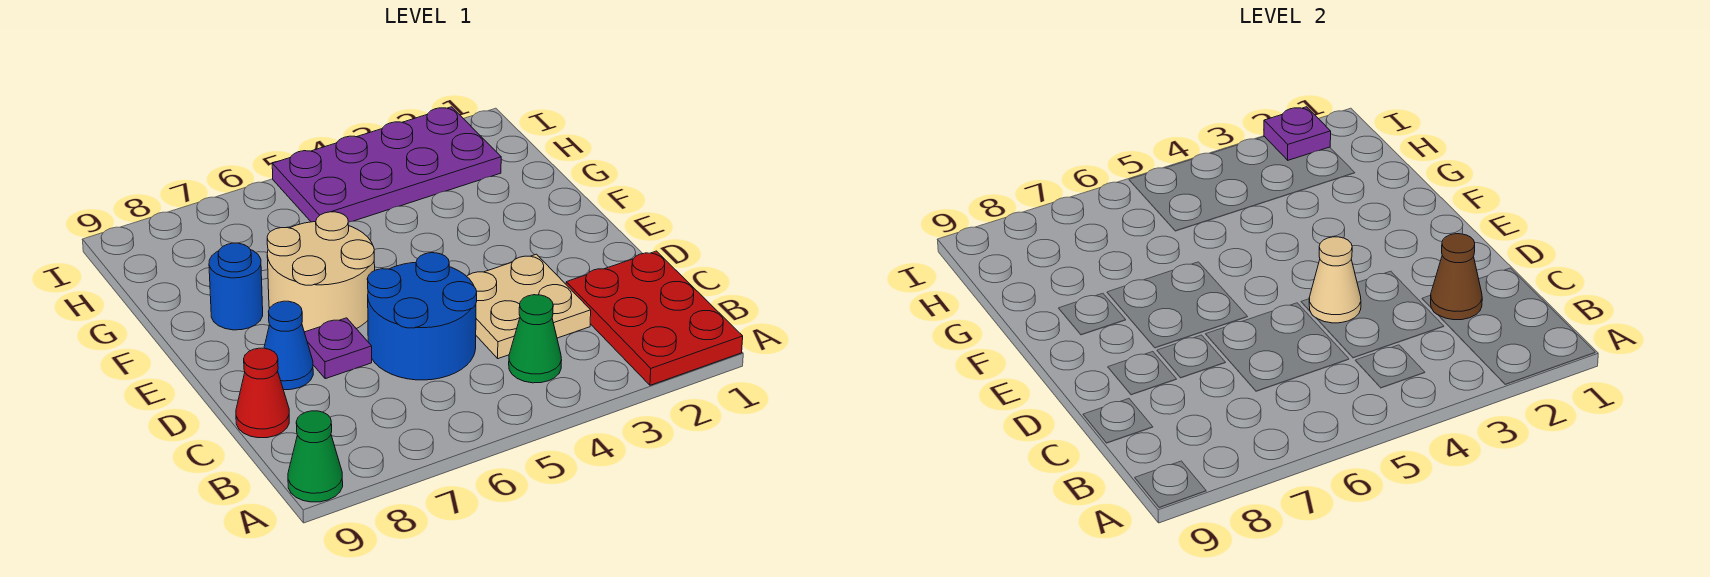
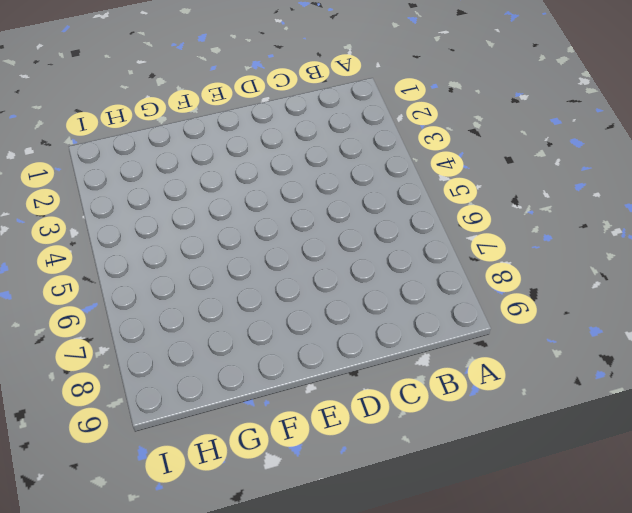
none -> red 2x3 plate [566,251,743,385]
none -> green 1x1 cone [288,411,343,502]
none -> green 1x1 cone [509,295,562,383]

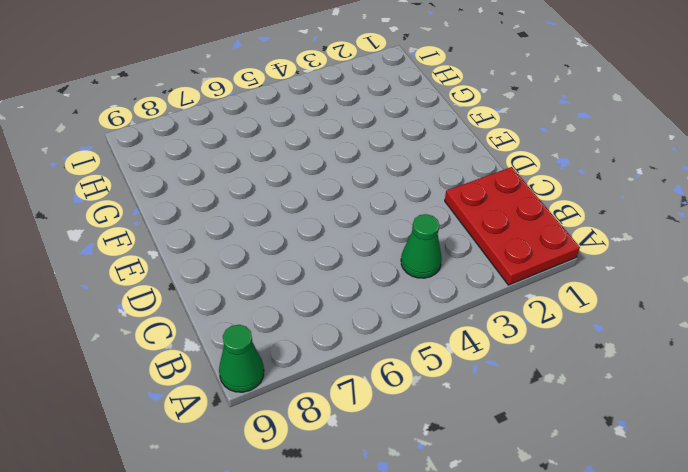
none -> tan 2x2 plate [467,254,591,359]
none -> blue 2x2 round brick [367,253,477,380]
none -> red 1x1 cone [236,348,289,438]

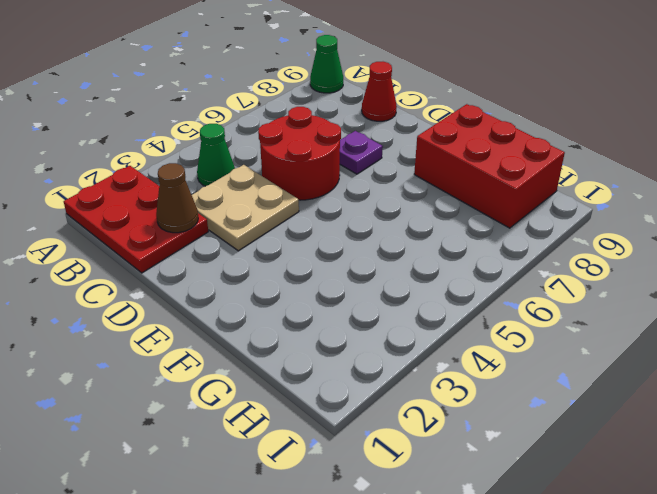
red 2x2 round brick [258,107,341,200] -> blue 2x2 round brick [367,253,477,380]
red 2x3 brick [414,104,565,228] -> blue 1x1 round brick [209,243,263,330]
none -> blue 1x1 cone [264,301,313,390]
none -> tan 2x2 round brick [267,212,375,332]
none -> purple 2x4 plate [272,107,501,222]

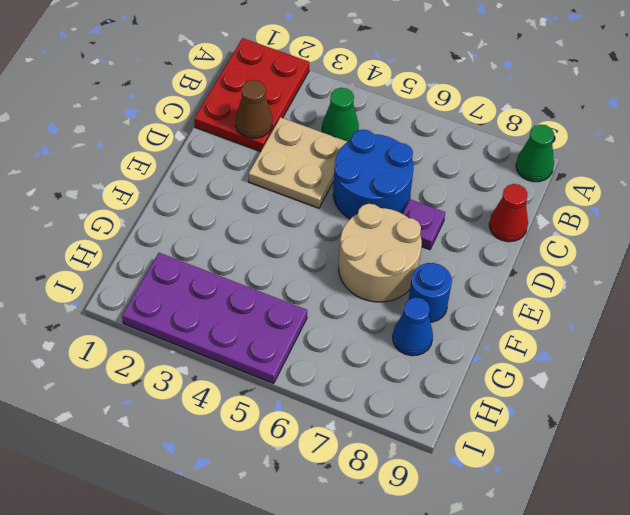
blue 1x1 cone [393,298,433,356] -> blue 1x1 cone moved to [264,301,313,390]
none -> tan 1x1 cone [1309,237,1361,323]
none -> purple 1x1 plate [1264,107,1331,160]

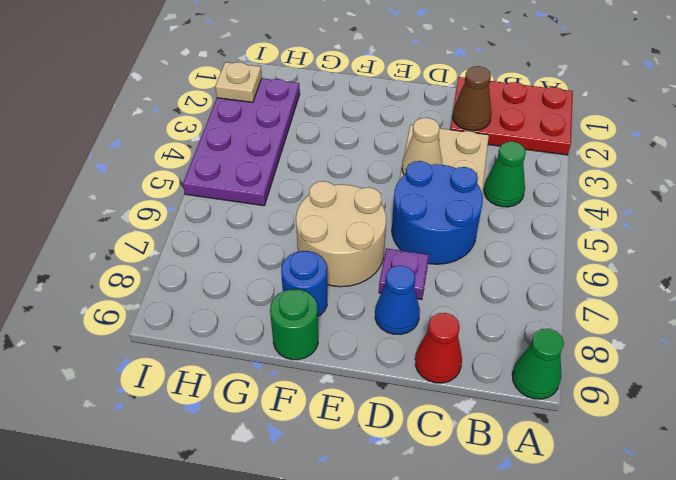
green 1x1 round brick [270,289,318,360] -> none
tan 1x1 plate [215,62,262,102] -> purple 1x1 plate [1264,107,1331,160]

